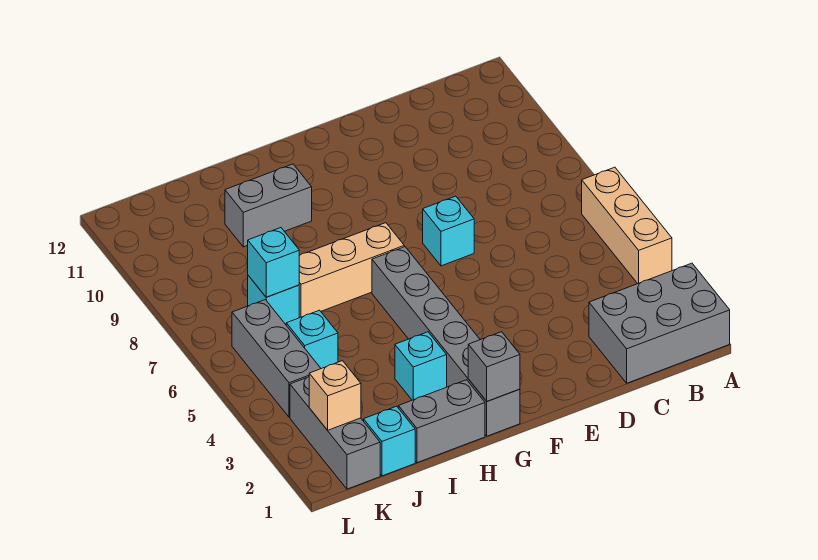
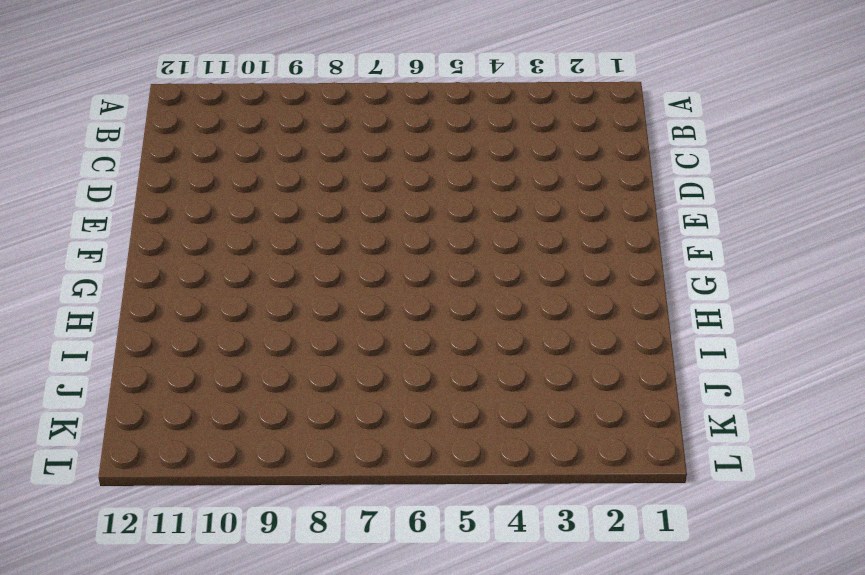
none -> grey 2x3 brick [589,263,730,383]
none -> tan 1x3 brick [582,167,672,284]
none -> cyan 1x1 brick [423,196,474,266]

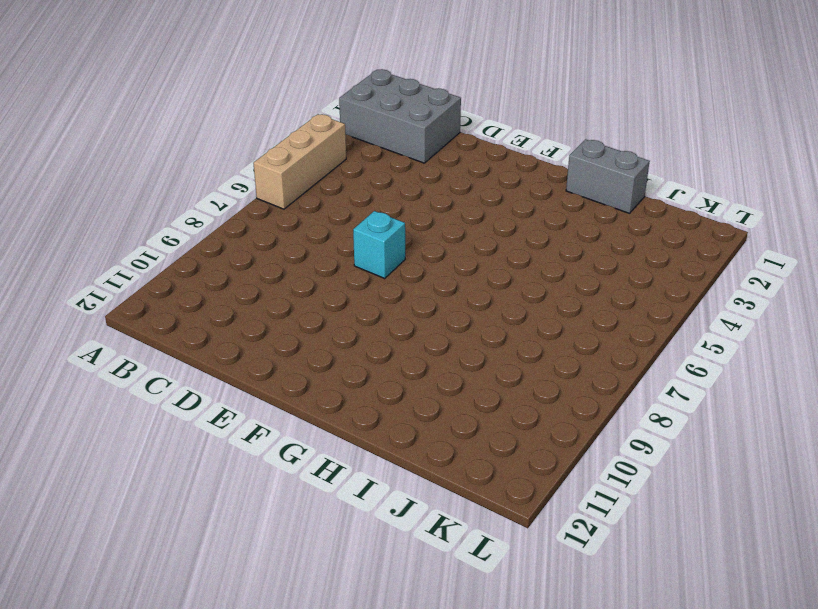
none -> grey 1x6 brick [372,247,520,436]
none -> tan 1x3 brick [299,223,404,317]
none -> cyan 1x1 brick [395,332,447,400]

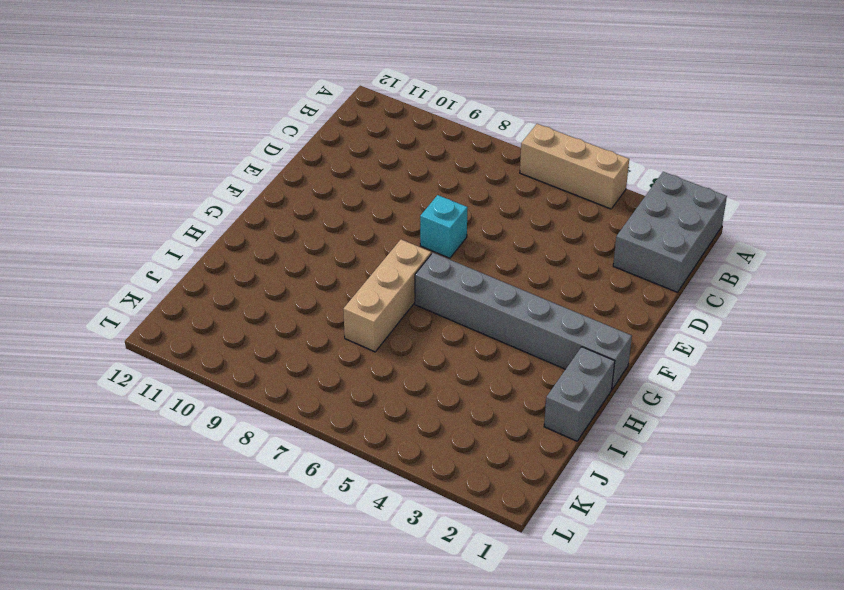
none -> cyan 1x1 brick [395,332,447,400]
none -> grey 1x2 brick [225,164,312,247]
none -> cyan 1x1 brick [364,406,415,476]

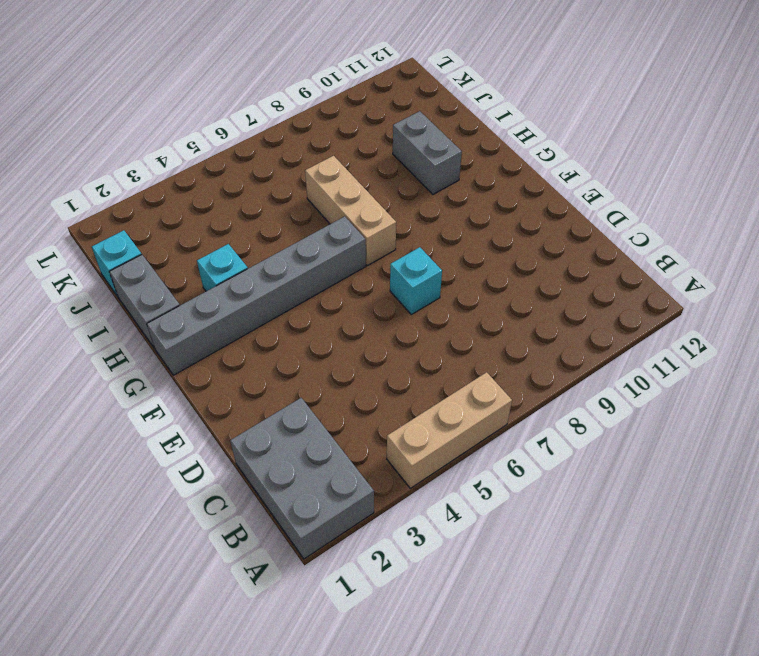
none -> cyan 1x1 brick [286,310,338,369]
none -> cyan 1x1 brick [248,275,299,324]
none -> grey 1x3 brick [290,377,380,489]

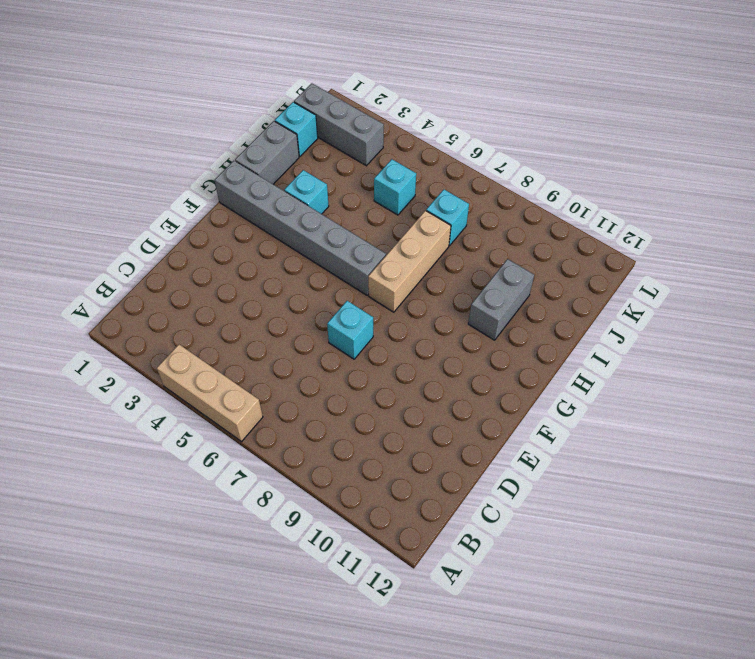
none -> grey 2x3 brick [589,263,730,383]
none -> grey 1x3 brick [232,300,321,417]
none -> grey 1x1 brick [468,332,520,401]

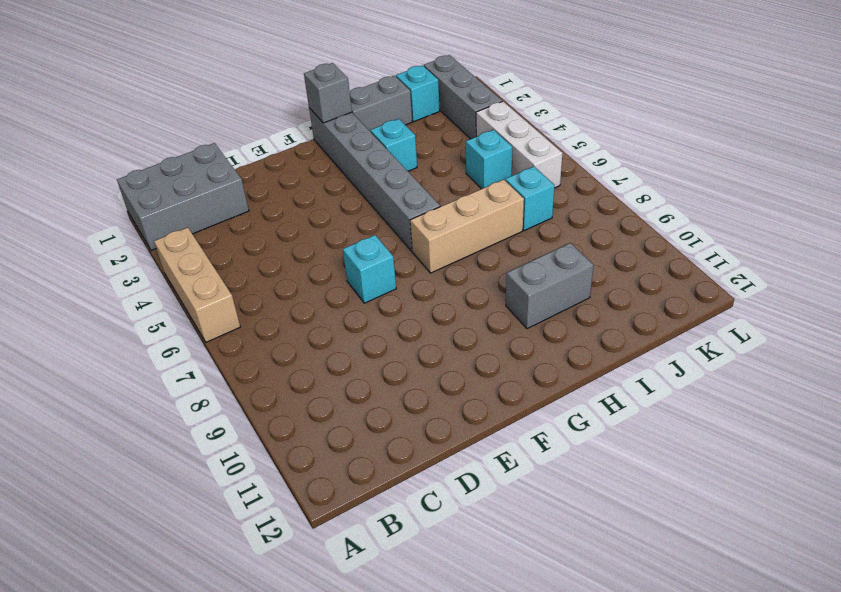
white 1x3 brick [476,101,562,188] -> grey 1x3 brick [232,300,321,417]
none -> cyan 1x1 brick [248,228,299,297]
none -> tan 1x1 brick [309,361,361,430]

